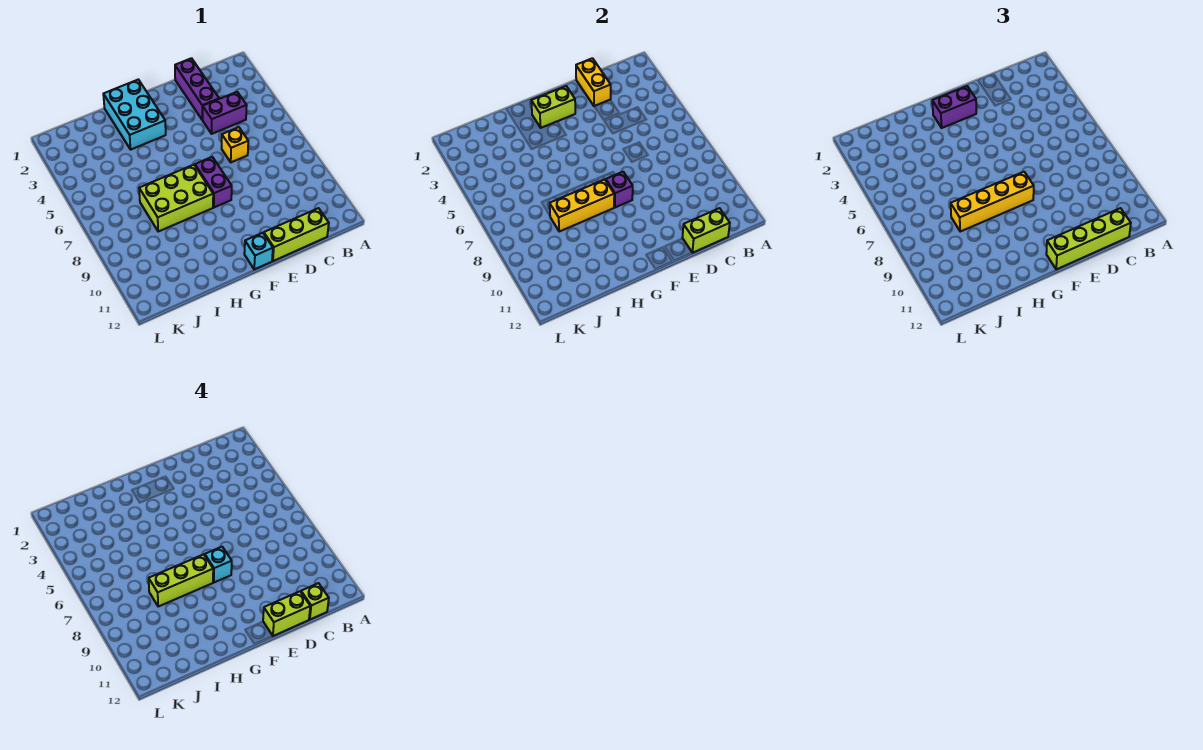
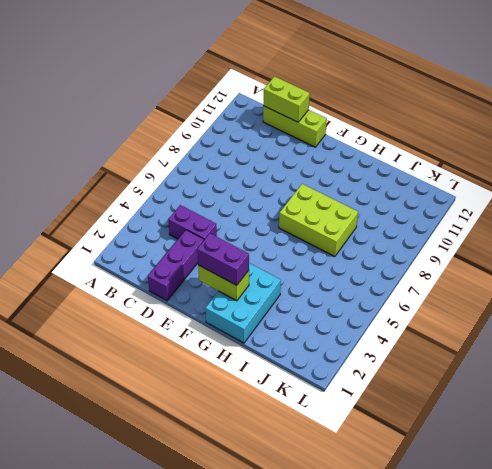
none -> yellow 1x1 brick [222,127,248,162]
none -> purple 1x2 brick [195,157,232,207]
none -> cyan 1x1 brick [244,233,273,269]

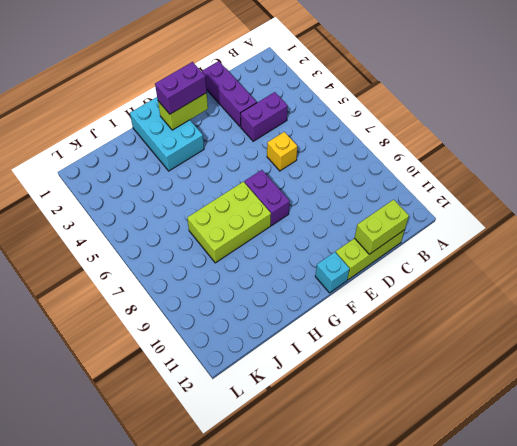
none -> yellow 1x2 brick [576,58,611,106]
none -> purple 1x1 brick [606,172,633,207]
none -> yellow 1x3 brick [550,179,614,231]

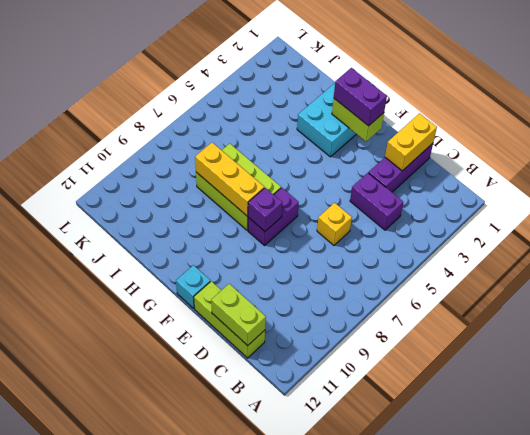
none -> lime 1x4 brick [1046,208,1131,269]
none -> yellow 1x4 brick [951,172,1034,231]
none -> lime 1x1 brick [301,583,329,620]

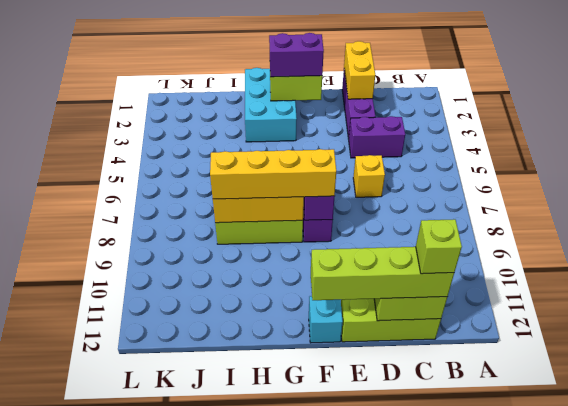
none -> lime 1x2 brick [263,591,310,636]
none -> cyan 1x1 brick [205,547,232,582]
none -> lime 1x3 brick [149,554,213,606]

